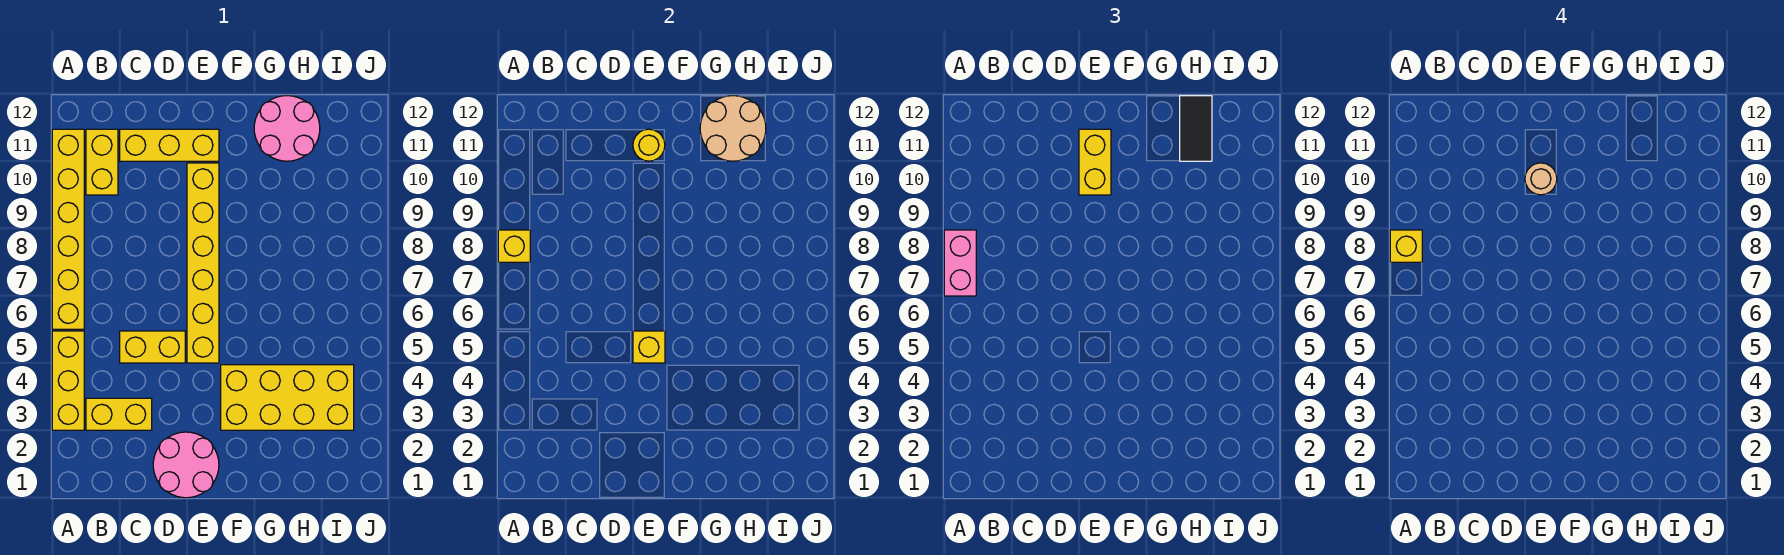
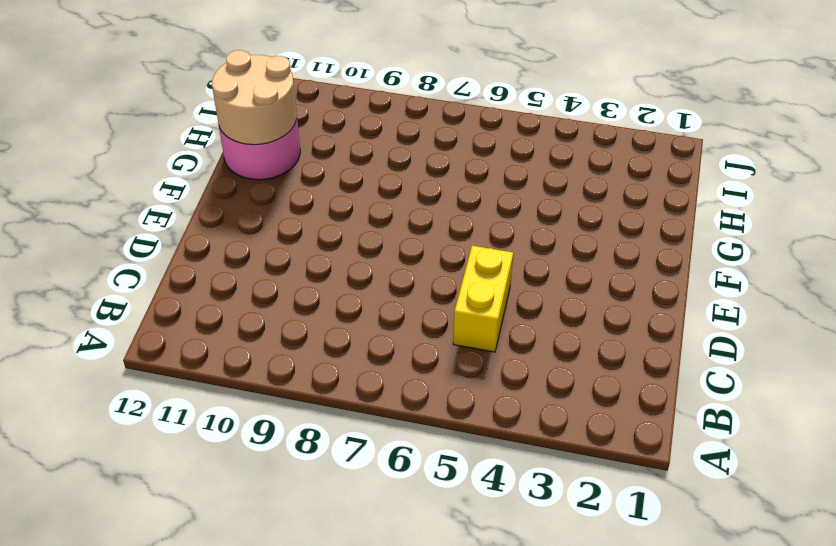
none -> yellow 1x3 brick [52,331,84,430]
none -> yellow 1x6 brick [52,129,84,329]
none -> yellow 1x2 brick [86,398,152,430]

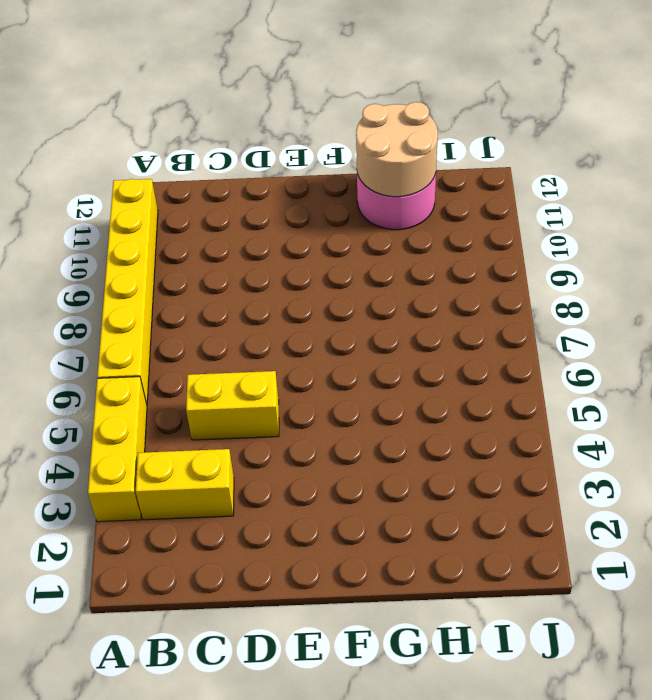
none -> yellow 1x2 brick [86,129,118,195]
none -> yellow 1x3 brick [120,129,219,161]
none -> pink 2x2 round brick [153,432,219,498]

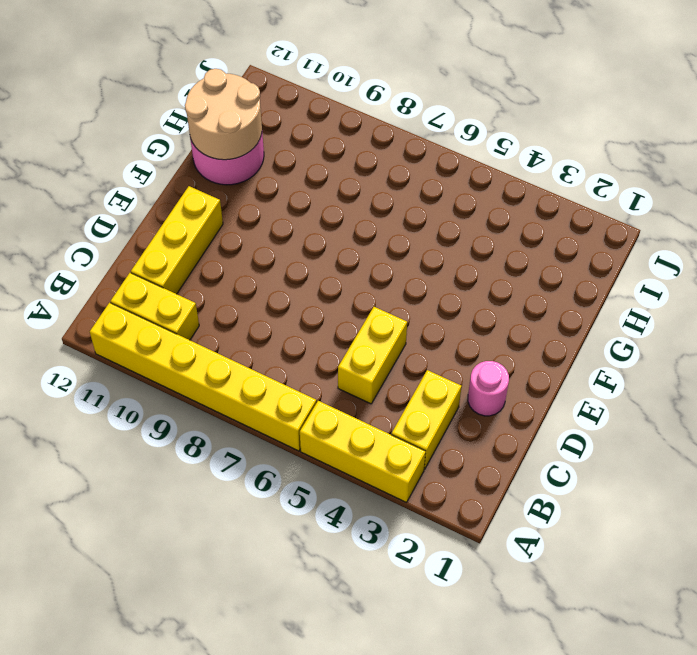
pink 1x1 round brick [468,361,509,416] -> pink 2x2 round brick [153,432,219,498]
none -> yellow 1x6 brick [187,163,219,363]
none -> yellow 2x4 brick [221,365,354,430]
none -> yellow 1x1 brick [498,230,530,262]

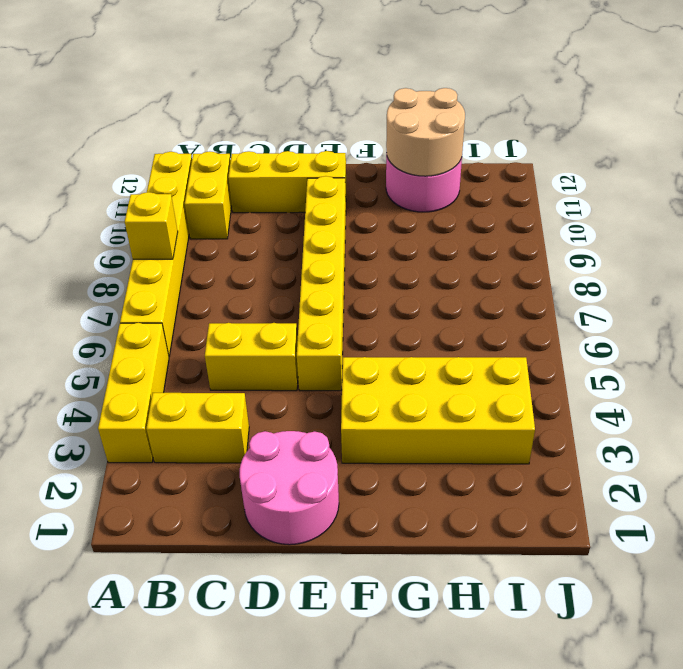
none -> yellow 1x1 brick [633,331,665,363]
none -> yellow 1x1 round brick [633,129,665,161]
none -> pink 1x2 brick [944,230,976,296]

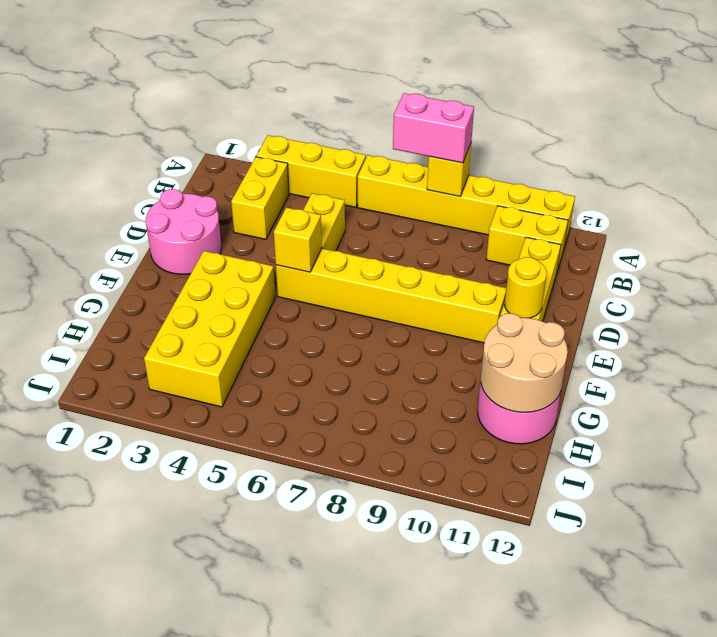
none -> yellow 1x2 brick [1079,129,1111,195]
none -> black 1x2 tile [1180,96,1212,161]
none -> yellow 1x1 brick [1390,230,1422,262]

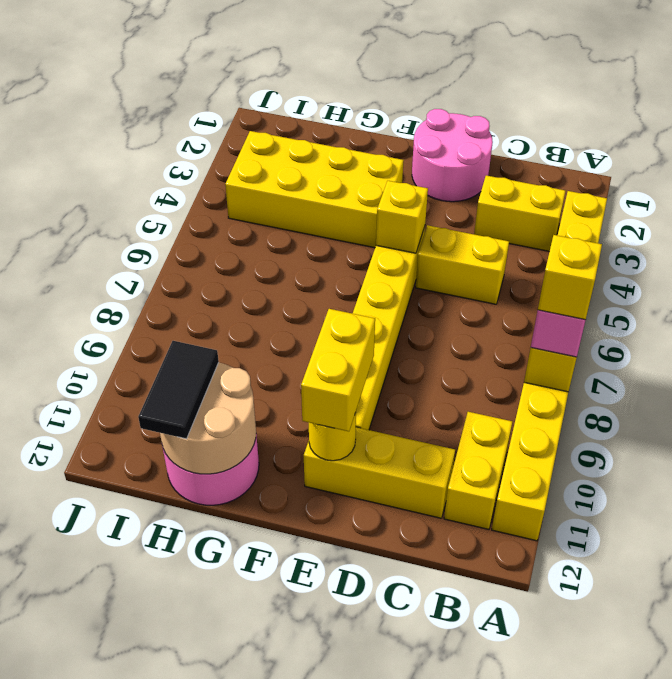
none -> tan 1x1 round brick [1525,163,1557,195]

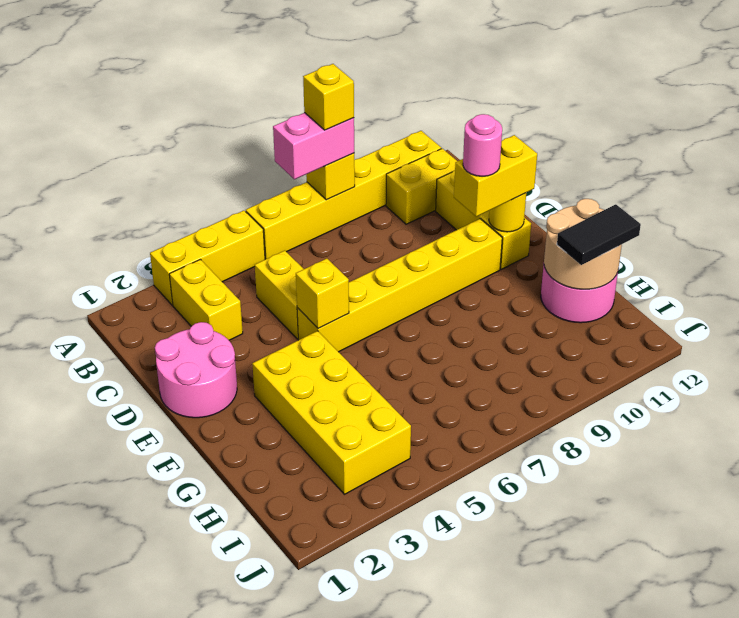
pink 1x1 round brick [463,114,502,176] -> tan 1x1 round brick [1525,163,1557,195]

